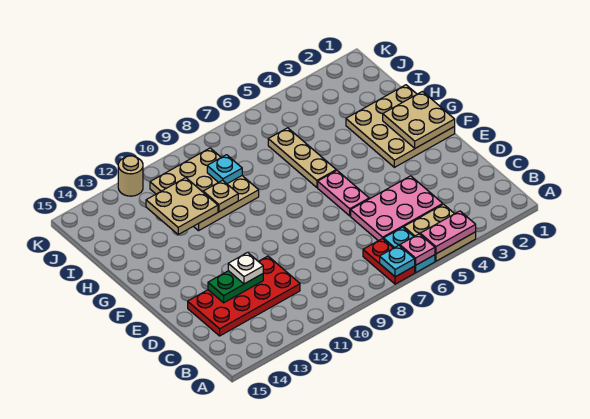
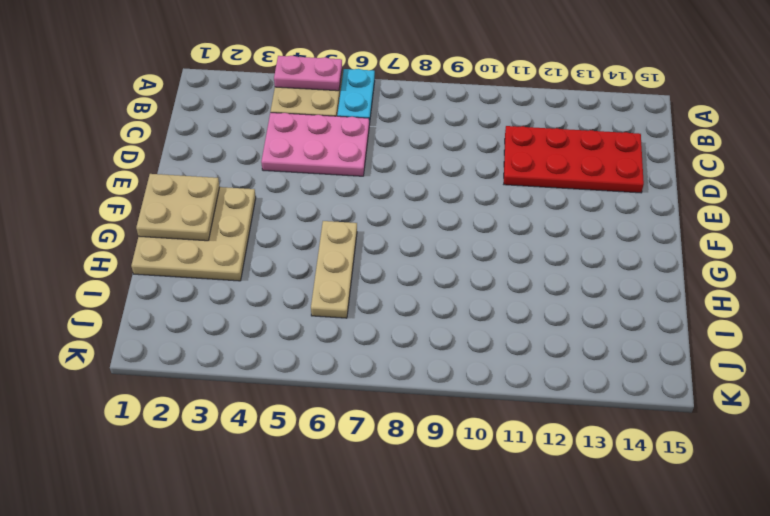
none -> red 1x2 plate [363,239,415,284]
none -> pink 1x2 plate [318,170,369,216]
none -> tan 3x3 plate [150,148,259,231]

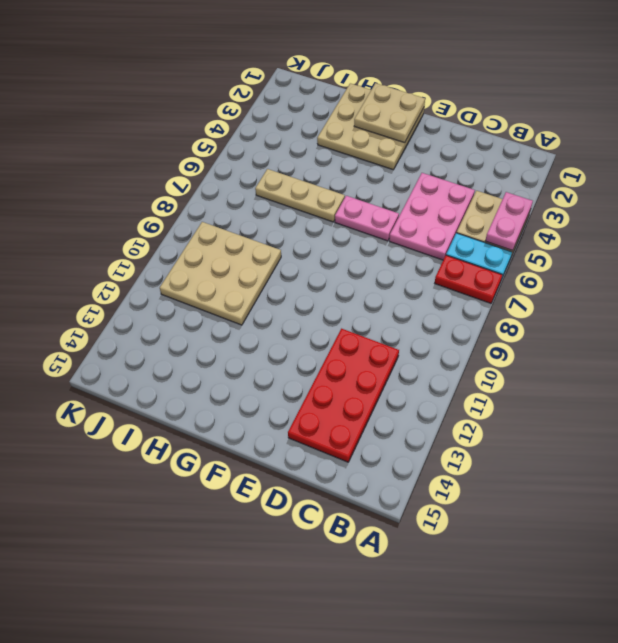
none -> tan 1x1 round brick [118,156,143,196]
none -> pink 1x1 plate [400,234,435,265]
none -> cyan 1x1 plate [380,245,415,277]

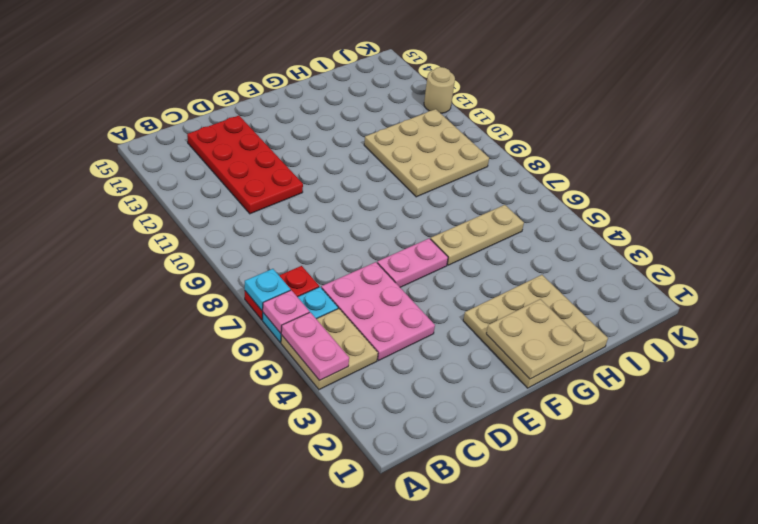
none -> green 1x2 plate [208,271,263,303]
none -> tan 1x1 plate [203,180,238,212]
none -> tan 2x2 plate [146,178,218,234]

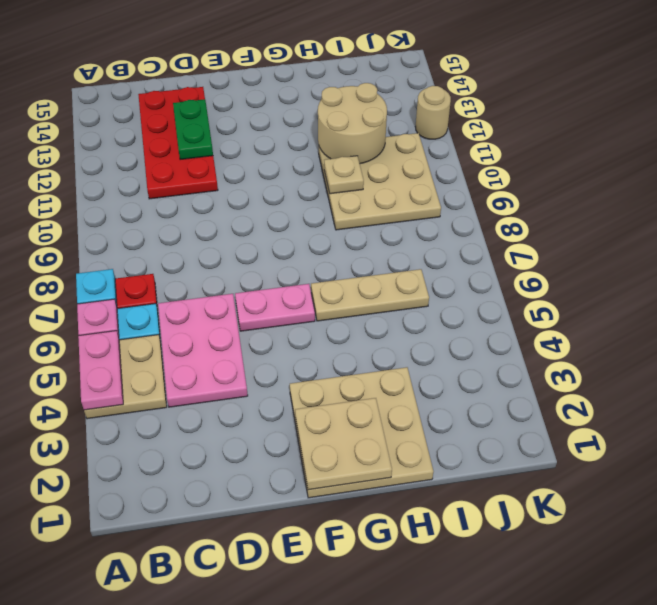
tan 2x2 round brick [318,83,387,164] -> tan 2x2 plate [146,178,218,234]
none -> cyan 1x1 plate [207,155,242,184]
none -> white 1x1 plate [228,252,263,284]

